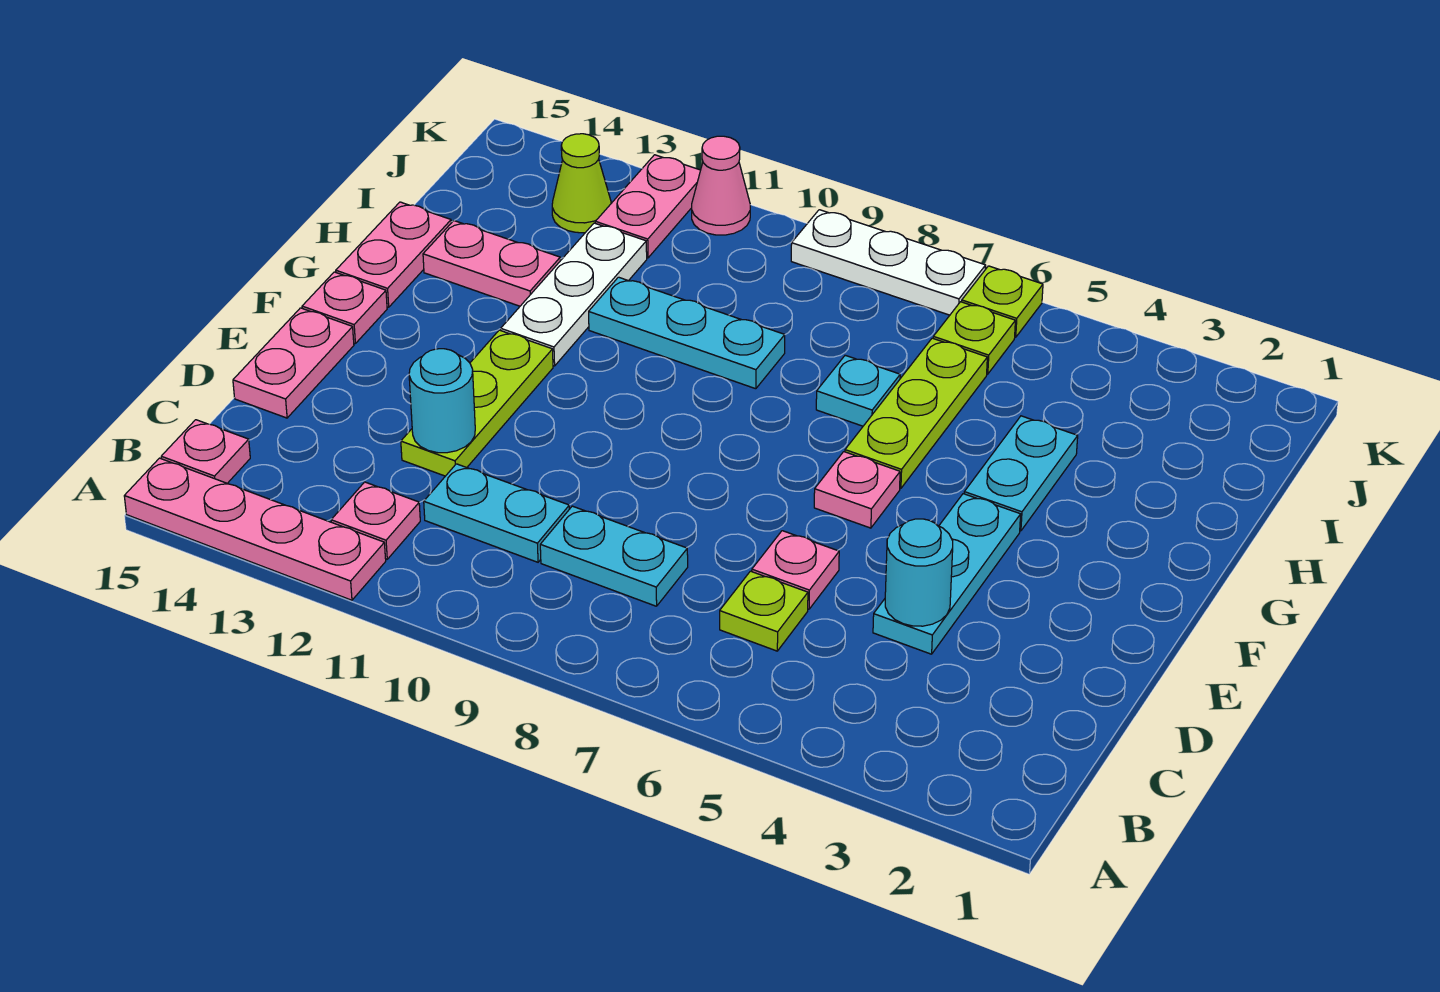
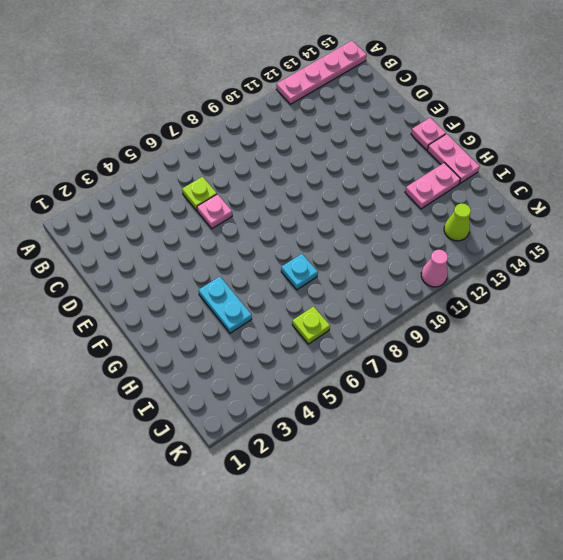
none -> pink 1x1 plate [331,482,420,559]
none -> pink 1x1 plate [161,420,250,483]
none -> cyan 1x2 plate [540,506,688,606]

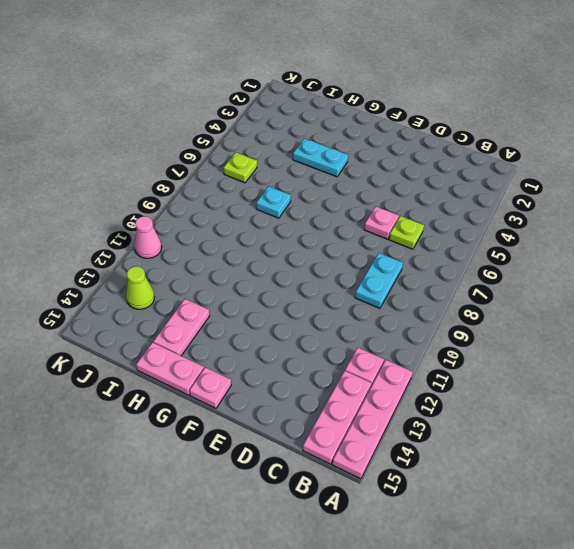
pink 1x3 plate [303,371,372,464] -> pink 1x1 plate [161,420,250,483]
none -> cyan 1x2 plate [424,464,569,562]
none -> cyan 1x3 plate [873,494,1021,654]
none -> lime 1x3 plate [401,330,553,476]

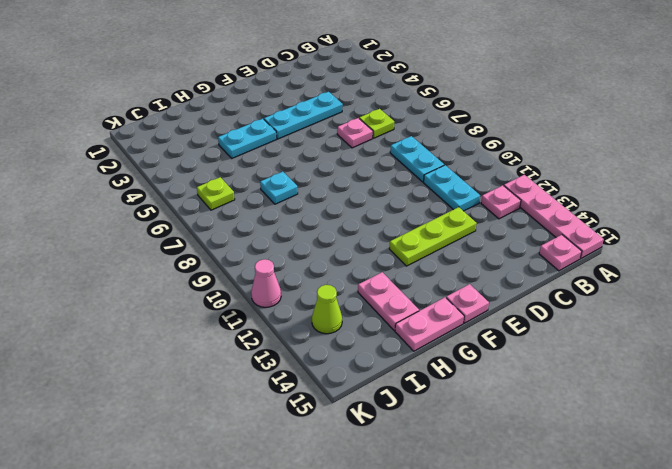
none -> pink 1x2 plate [233,308,354,418]
none -> pink 1x1 plate [814,452,900,528]
none -> lime 1x3 plate [845,338,987,489]

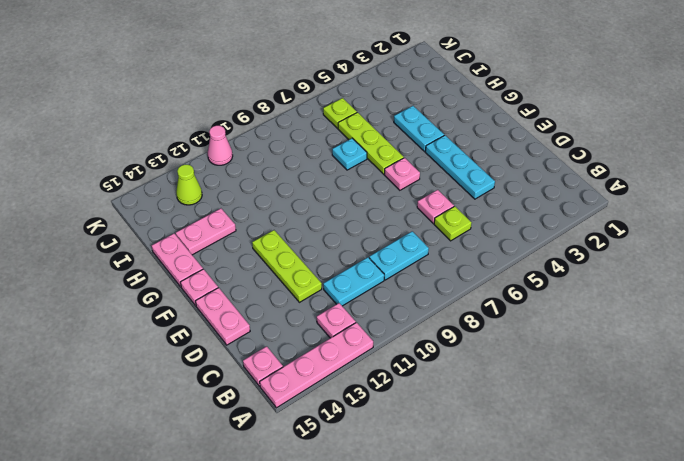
none -> white 1x3 plate [501,223,647,366]
none -> cyan 1x3 plate [589,277,785,389]
none -> pink 1x2 plate [595,155,701,258]

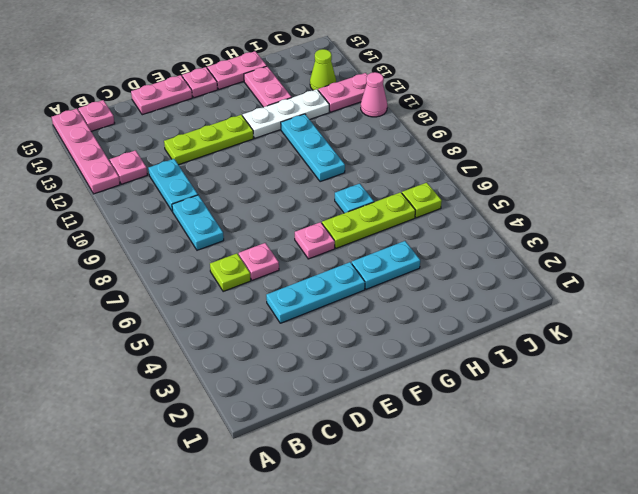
none -> lime 1x1 plate [962,266,1043,337]
none -> white 1x3 plate [791,210,986,315]
none -> cyan 1x1 round brick [885,519,953,626]

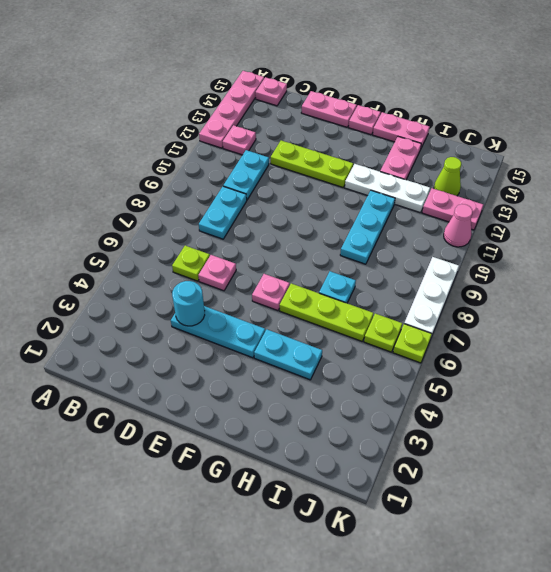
none -> cyan 1x1 round brick [409,349,475,453]

